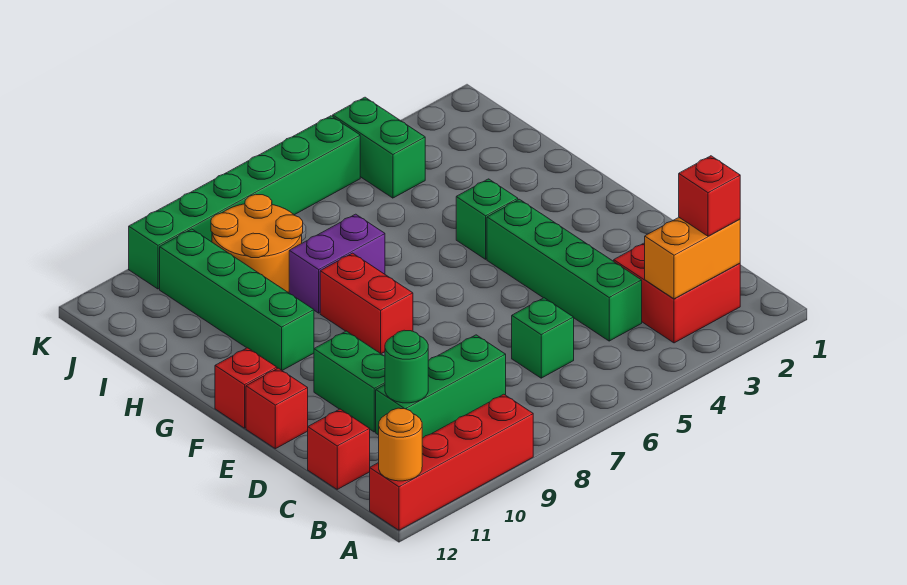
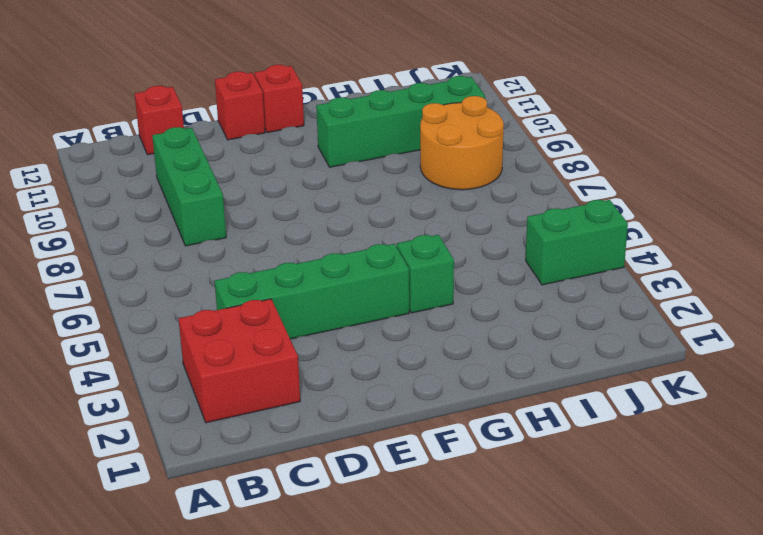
none -> red 1x4 brick [370,394,533,530]
none -> green 1x1 brick [512,298,574,378]
none -> green 1x2 brick [314,331,385,432]

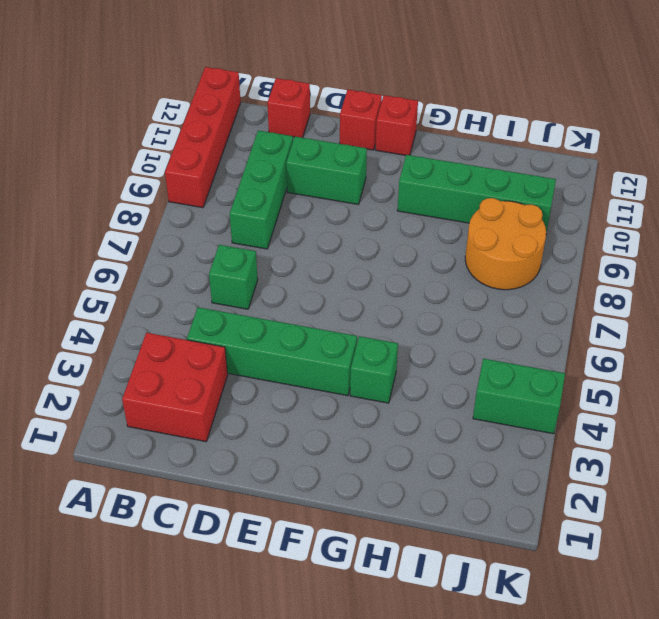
none -> red 1x2 brick [320,253,413,354]
none -> purple 1x2 brick [289,214,385,313]
none -> green 1x6 brick [129,116,360,289]

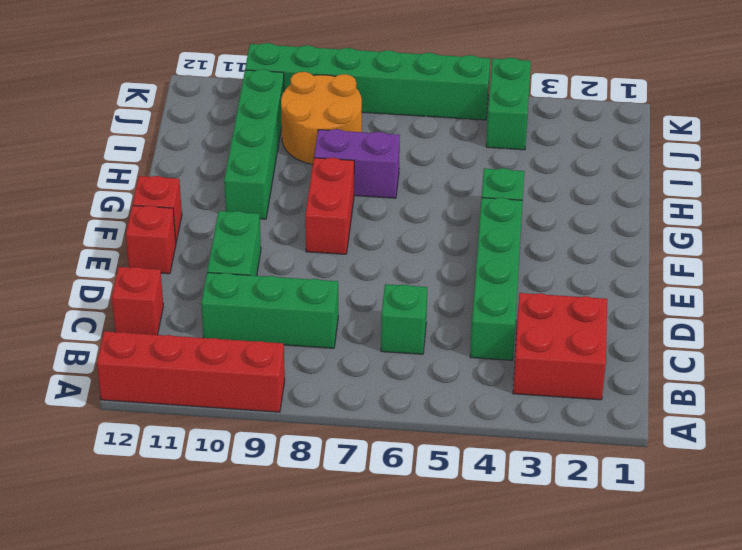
none -> orange 1x1 round brick [379,408,422,481]
none -> orange 1x2 brick [645,218,740,299]
none -> green 1x1 round brick [385,330,428,403]

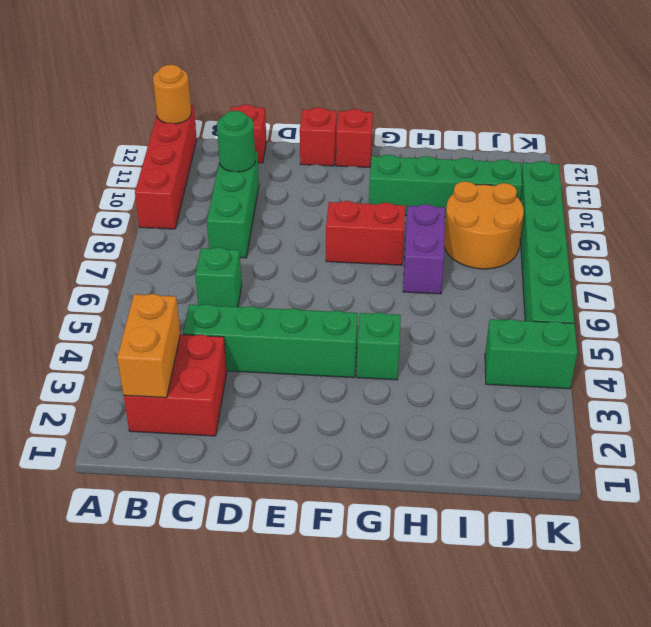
none -> green 1x2 brick [314,331,385,432]
none -> red 1x1 brick [679,156,740,236]

